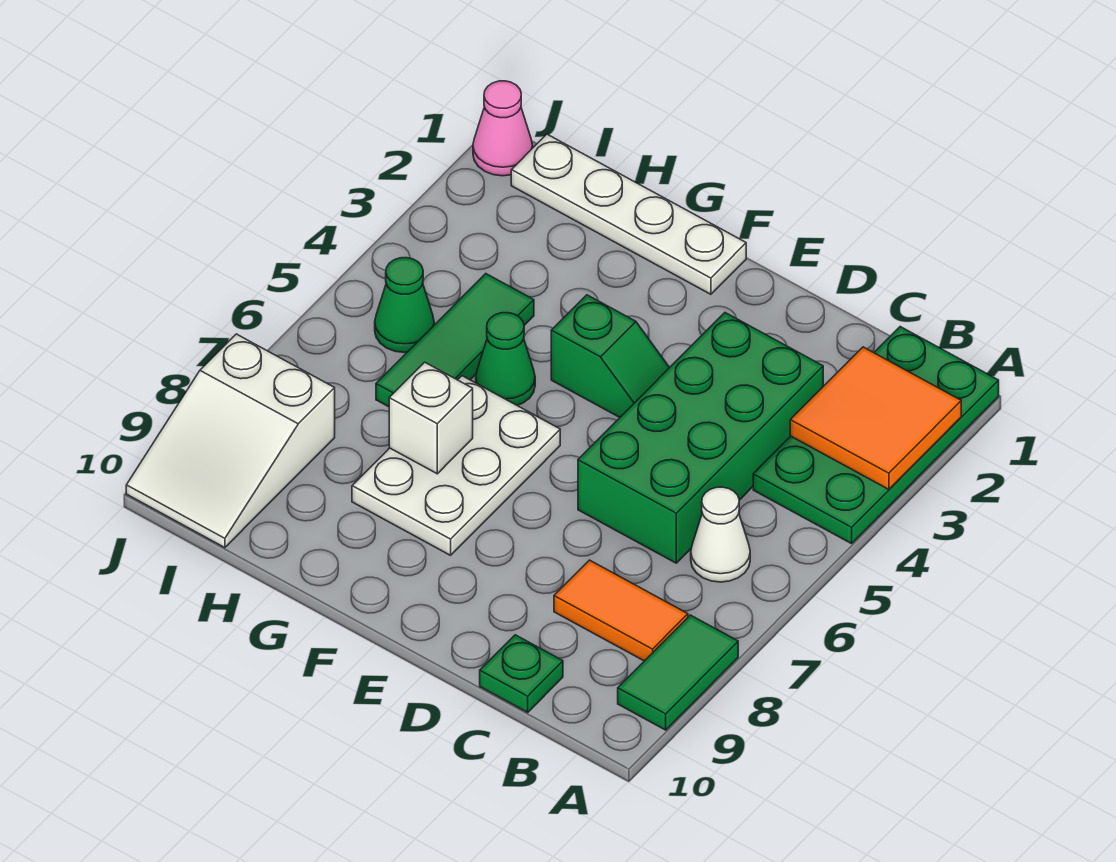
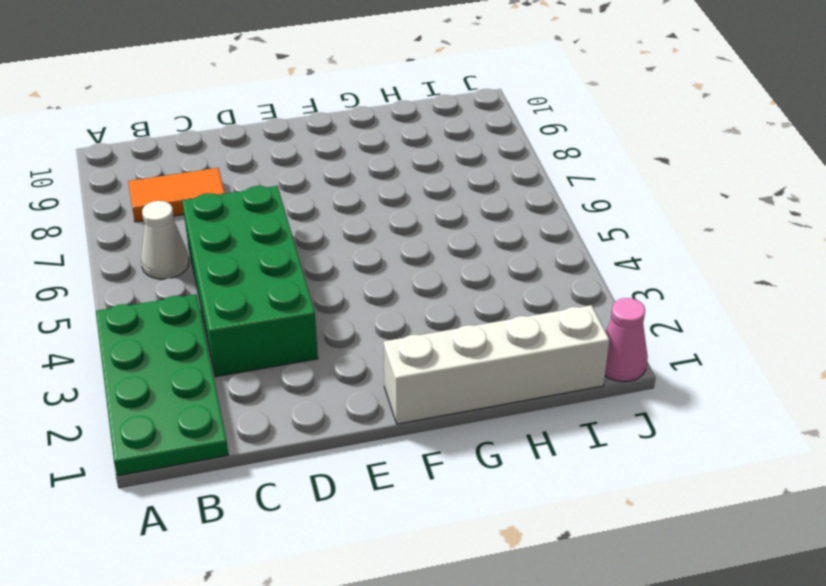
white 1x4 brick [384,305,610,424] -> white 1x4 plate [511,134,746,294]
none -> green 1x2 tile [618,615,738,730]
none -> green 1x1 plate [480,635,563,712]
none -> green 1x2 slope [551,295,669,417]

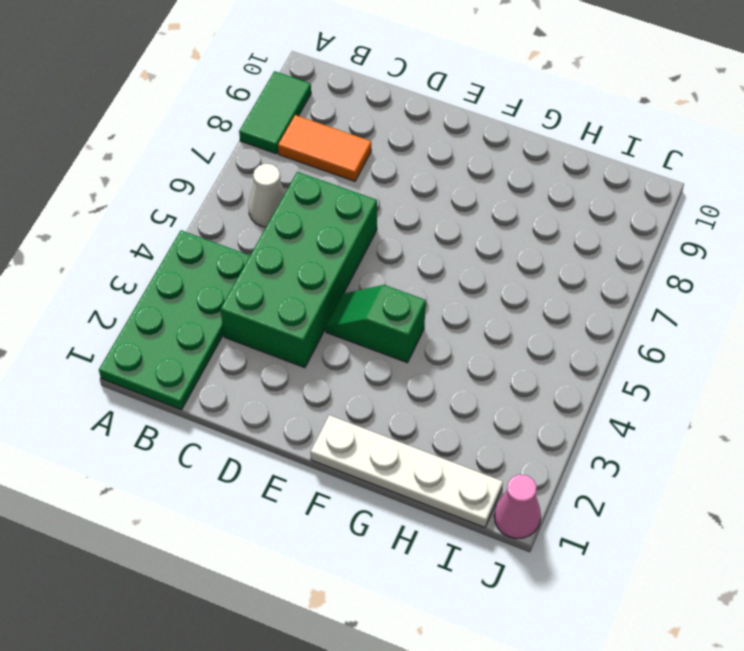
none -> green 1x1 plate [480,635,563,712]
none -> white 2x3 plate [352,376,560,555]
none -> green 1x1 cone [476,313,535,405]

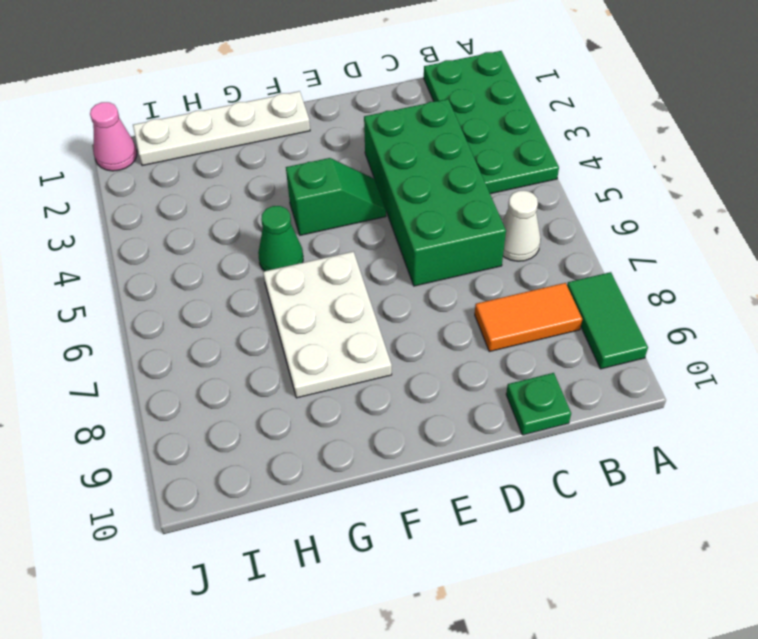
none -> green 1x3 tile [376,274,534,407]
none -> green 1x1 cone [375,258,434,353]
none -> white 2x3 slope [126,334,335,548]

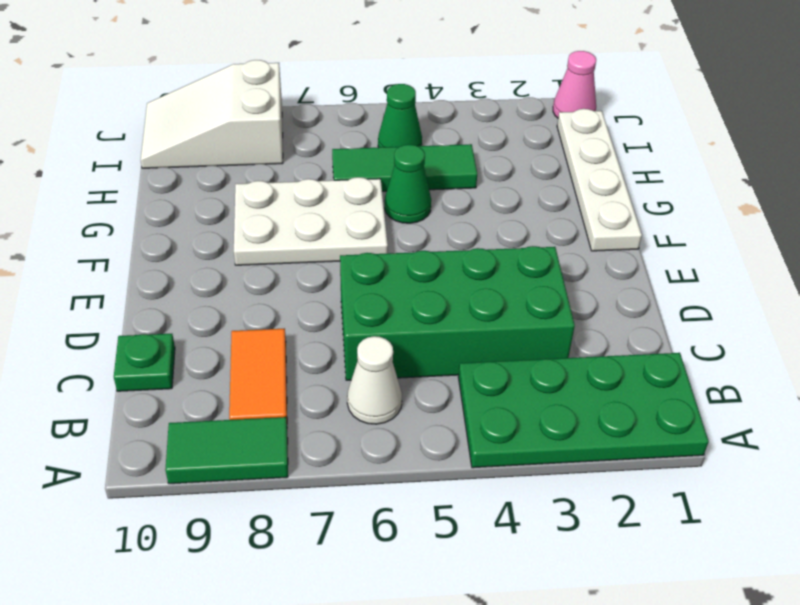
none -> green 1x2 slope [551,295,669,417]
none -> orange 2x2 tile [790,347,961,489]
none -> white 1x1 brick [389,362,473,474]

